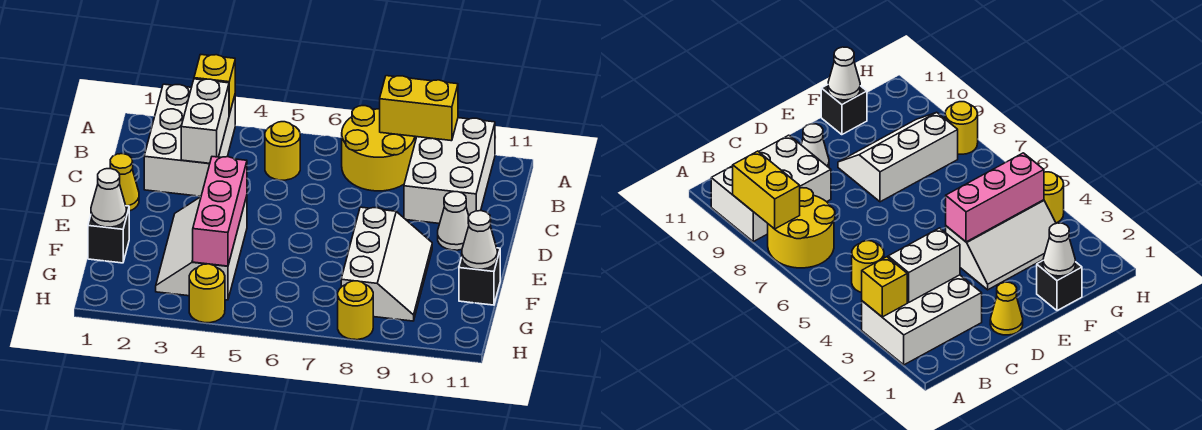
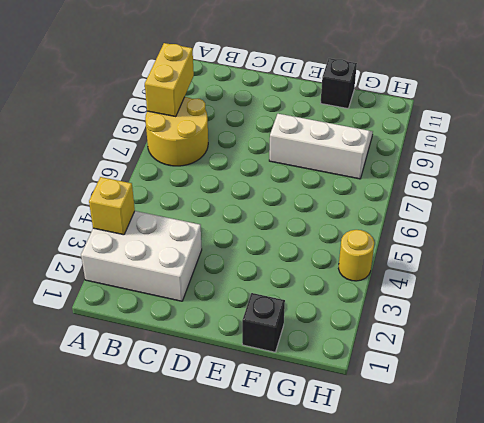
none -> white 2x3 brick [404,118,495,224]
none -> yellow 1x1 round brick [265,122,300,180]
none -> yellow 1x1 cone [110,154,139,211]

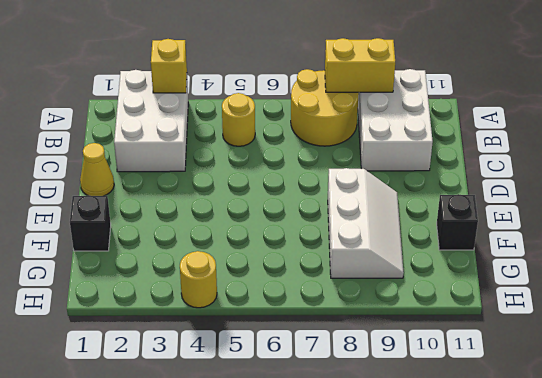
none -> white 1x1 cone [438,192,469,250]
none -> white 2x3 slope [156,196,247,300]
none -> yellow 1x1 round brick [338,281,373,340]

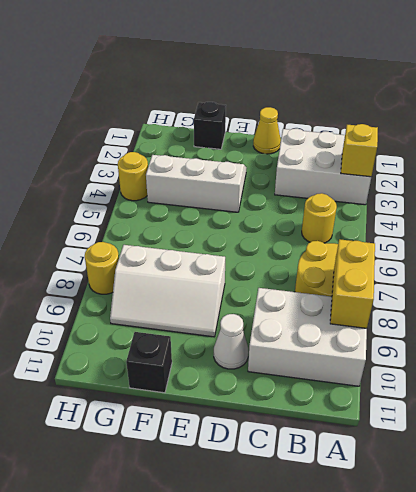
none -> white 1x2 brick [181,79,229,163]
none -> pink 1x3 brick [193,157,247,266]
none -> white 1x1 cone [91,169,126,227]

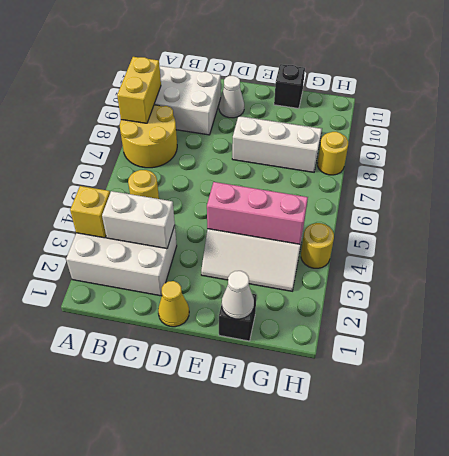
none -> white 1x1 cone [462,211,497,269]

